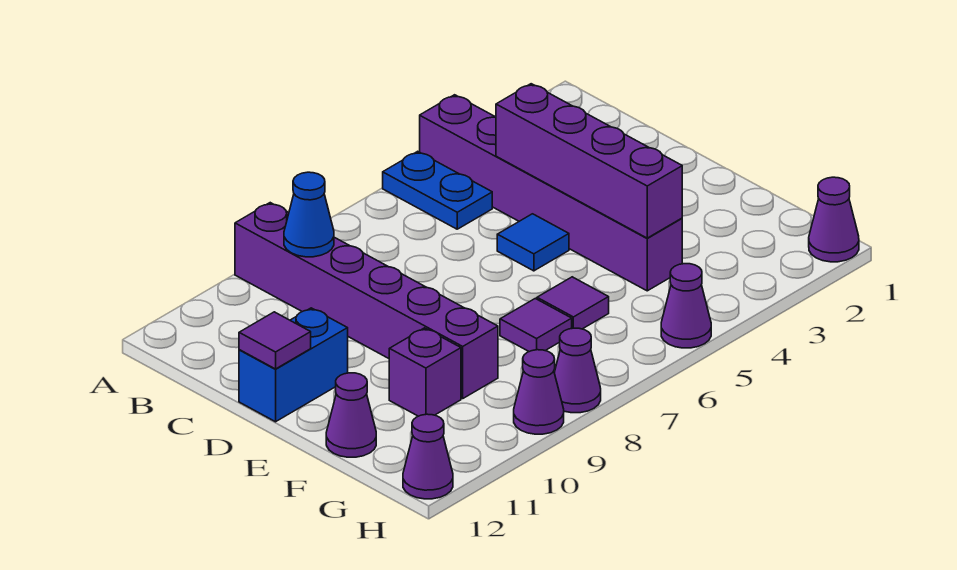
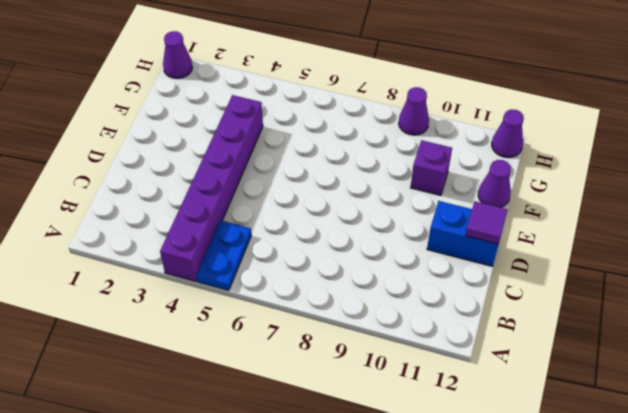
none -> purple 1x6 brick [235,203,498,398]
none -> blue 1x1 tile [497,214,569,271]
none -> purple 1x1 tile [537,277,609,329]

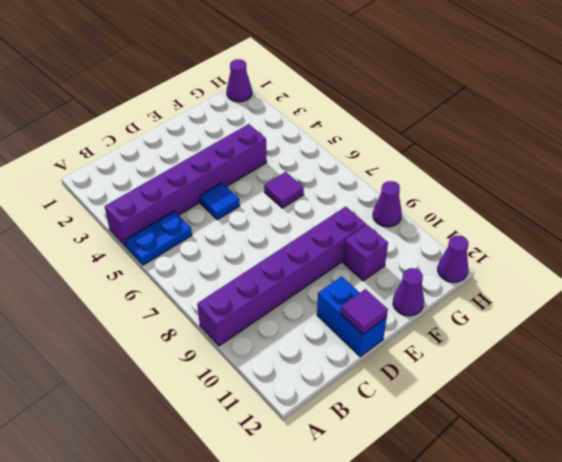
none -> purple 1x1 tile [500,298,572,352]
none -> purple 1x1 cone [661,264,711,348]
none -> purple 1x1 cone [554,328,601,413]

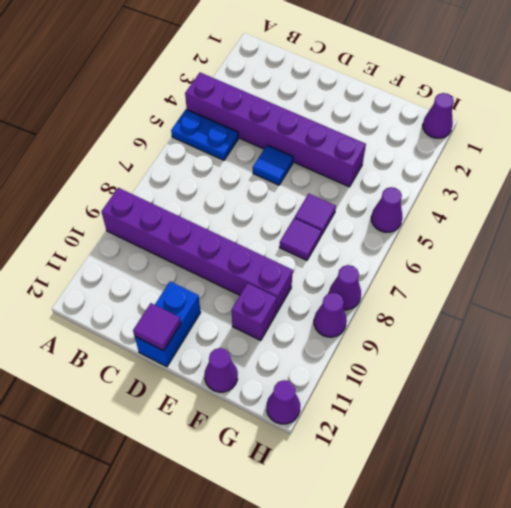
none -> blue 1x1 cone [284,172,334,257]
none -> purple 1x4 brick [496,84,682,238]

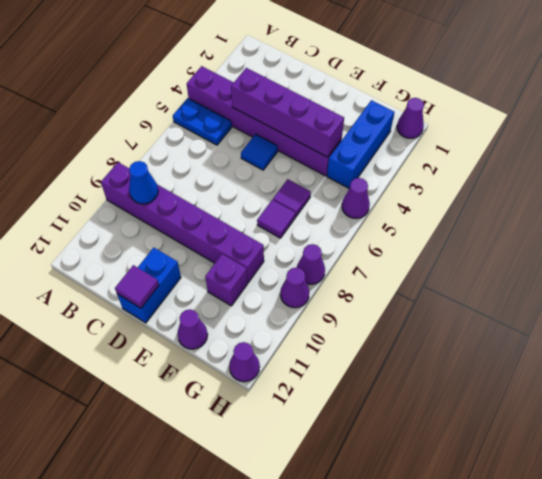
blue 1x3 brick [327,100,394,189] -> none

